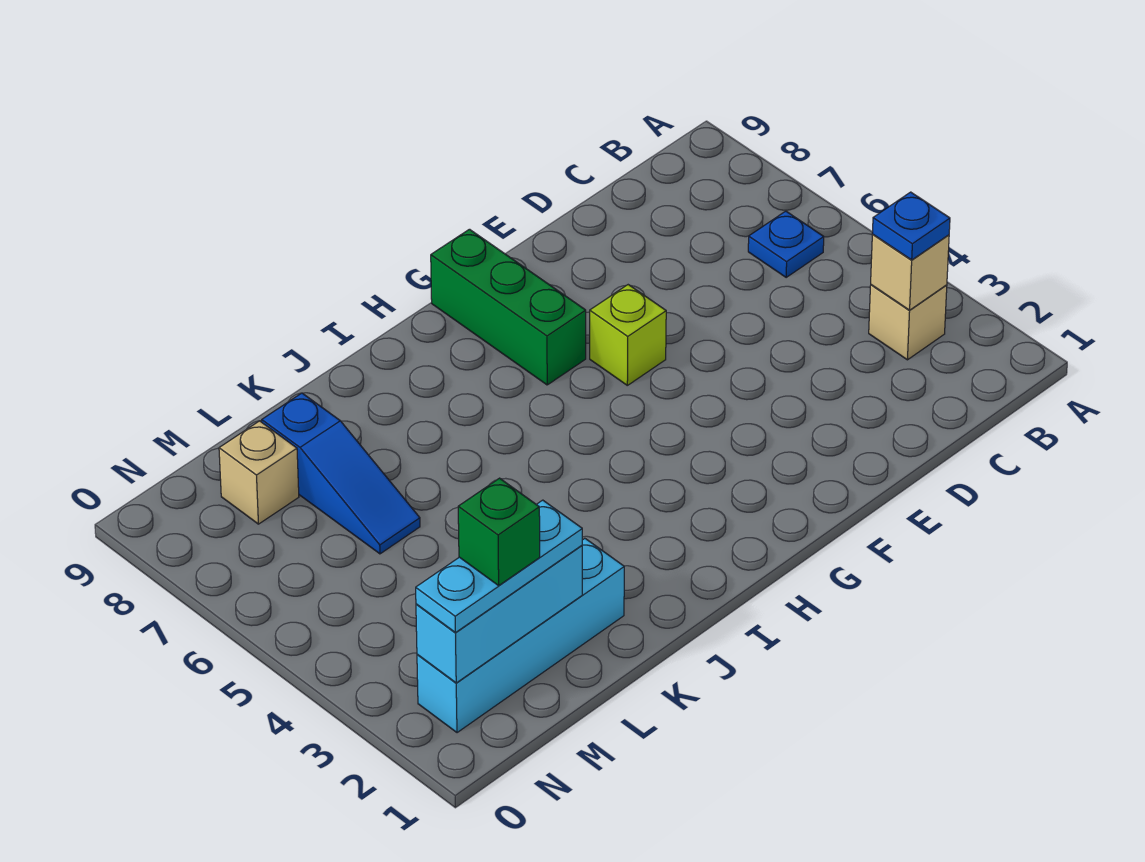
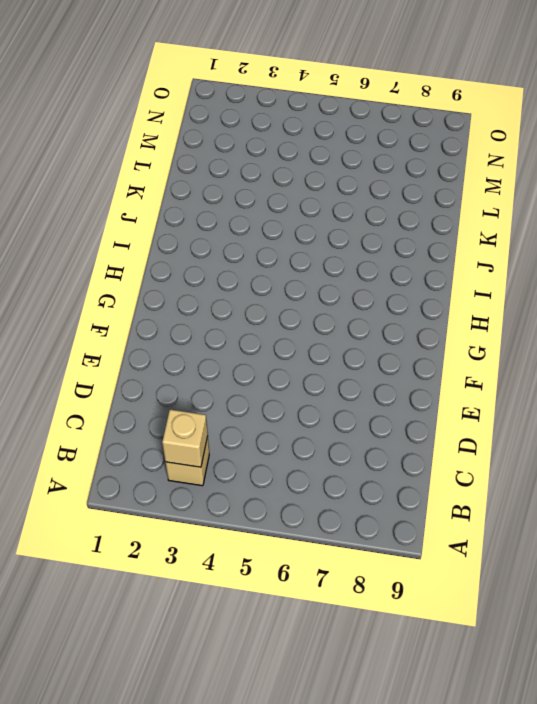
none -> blue 1x1 plate [748,211,824,277]
none -> lime 1x1 brick [590,285,666,385]
none -> green 1x3 brick [431,229,586,385]

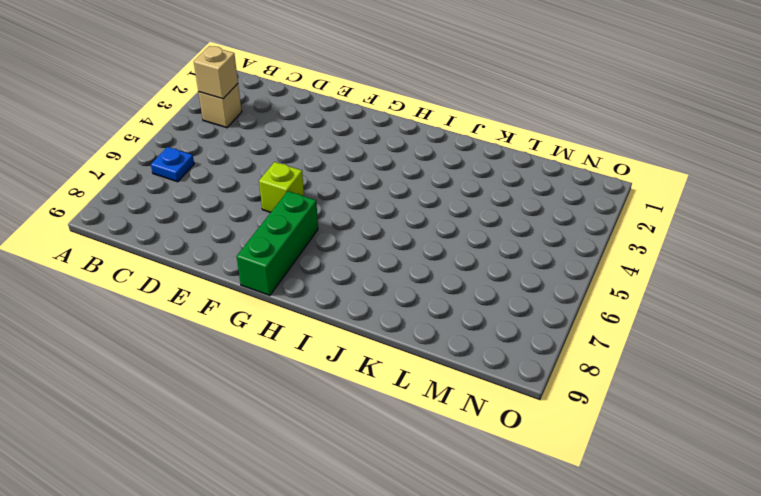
none -> cyan 1x4 brick [417,539,624,733]
none -> blue 1x3 slope [262,393,420,554]
none -> tan 1x1 brick [219,421,299,524]

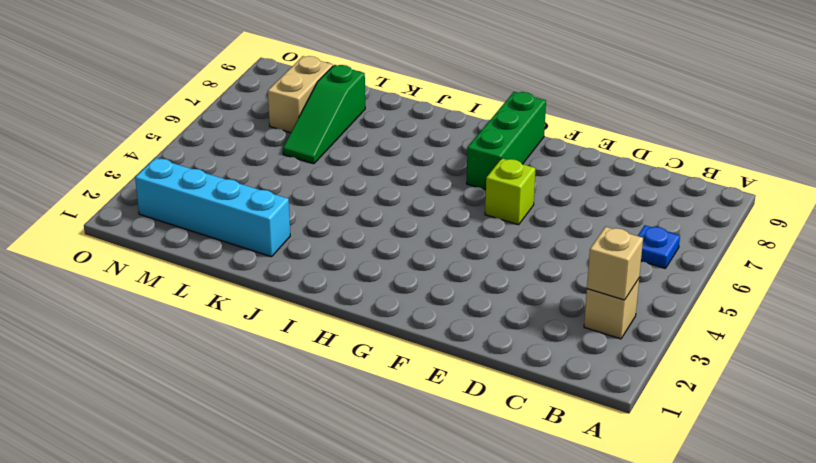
green 1x3 slope [283,65,365,164] -> blue 1x3 slope [262,393,420,554]
tan 1x2 brick [268,56,333,133] -> tan 1x1 brick [219,421,299,524]
none -> cyan 1x3 brick [416,546,582,683]
none -> blue 1x1 plate [872,192,950,260]
none -> cyan 1x3 plate [416,500,582,633]

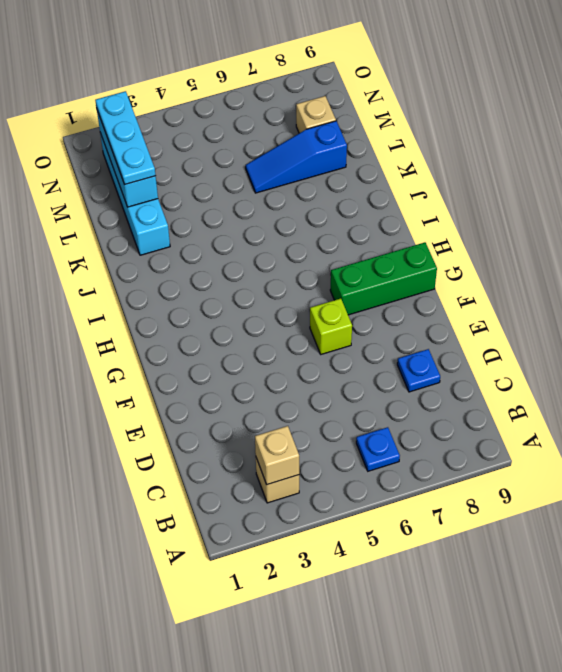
blue 1x1 plate [397,349,440,392] -> blue 1x1 plate moved to [872,192,950,260]
none -> green 1x1 brick [458,478,540,586]

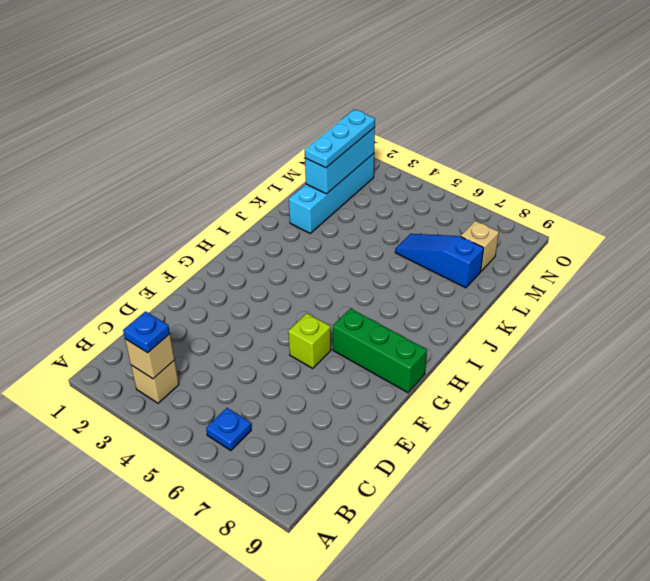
none -> green 1x1 brick [458,478,540,586]

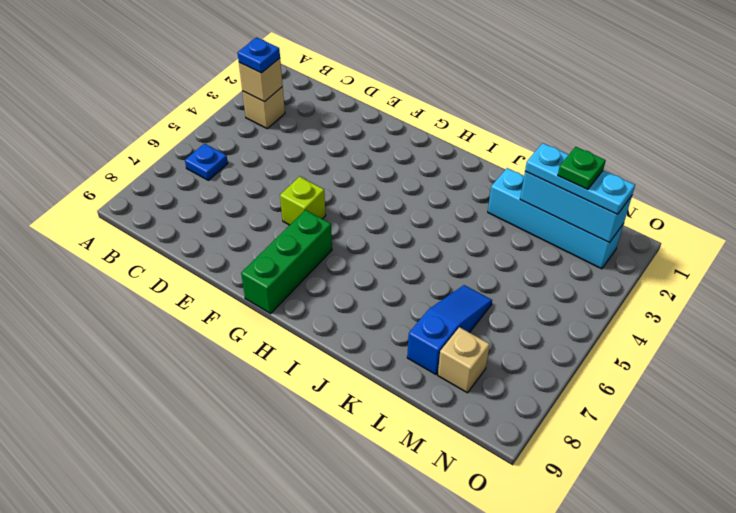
green 1x1 plate [558,147,606,190] -> green 1x1 brick [458,478,540,586]

